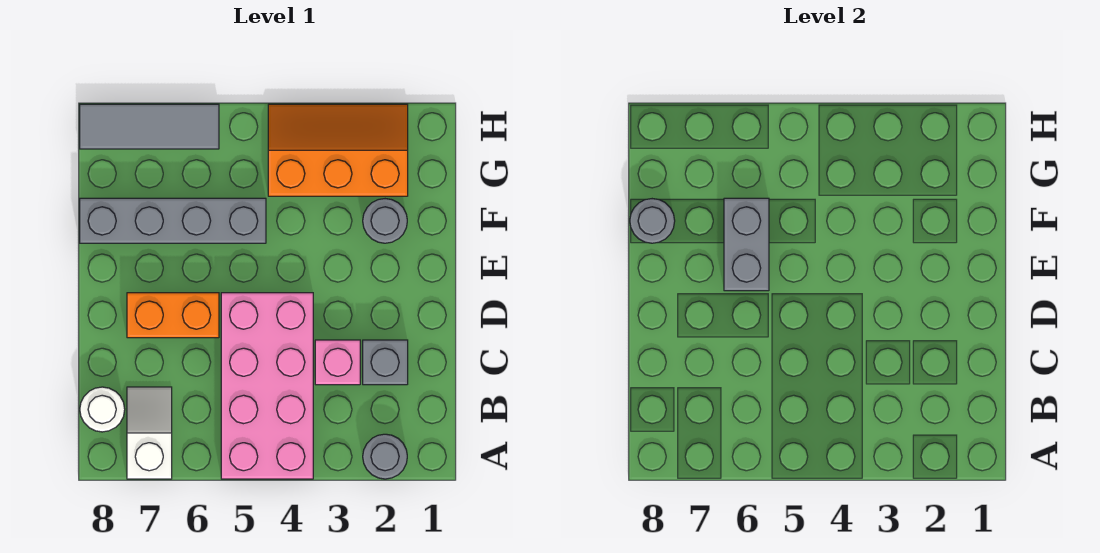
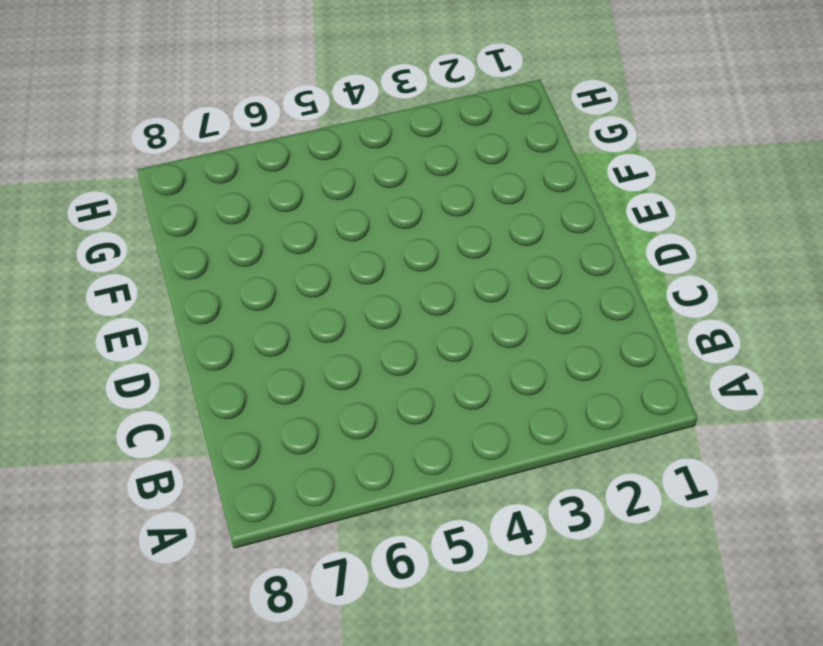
none -> grey 1x1 round brick [363,434,407,479]
none -> pink 2x4 brick [221,293,313,479]
none -> white 1x2 slope [127,387,172,479]

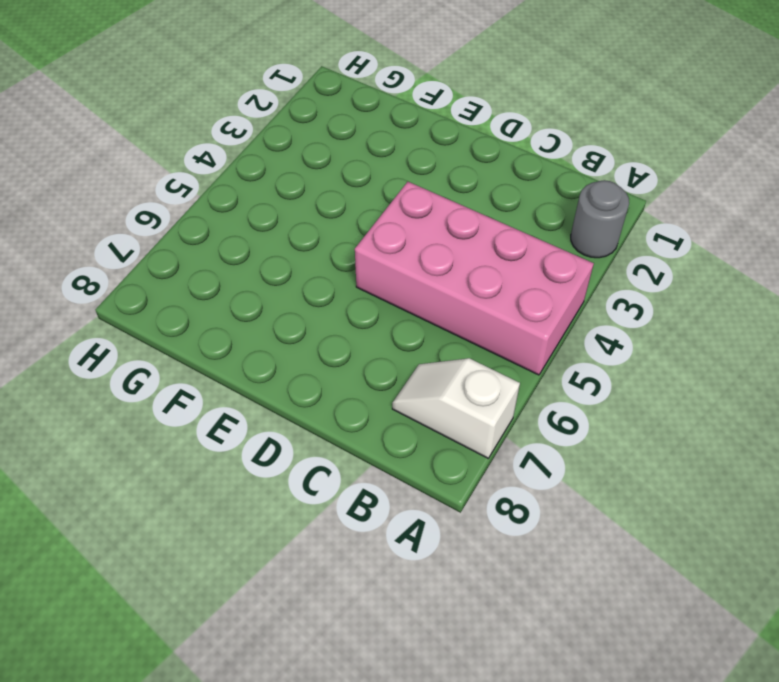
none -> white 1x1 round brick [80,387,125,432]
none -> grey 1x1 brick [363,340,408,385]
none -> pink 1x1 brick [315,340,360,385]

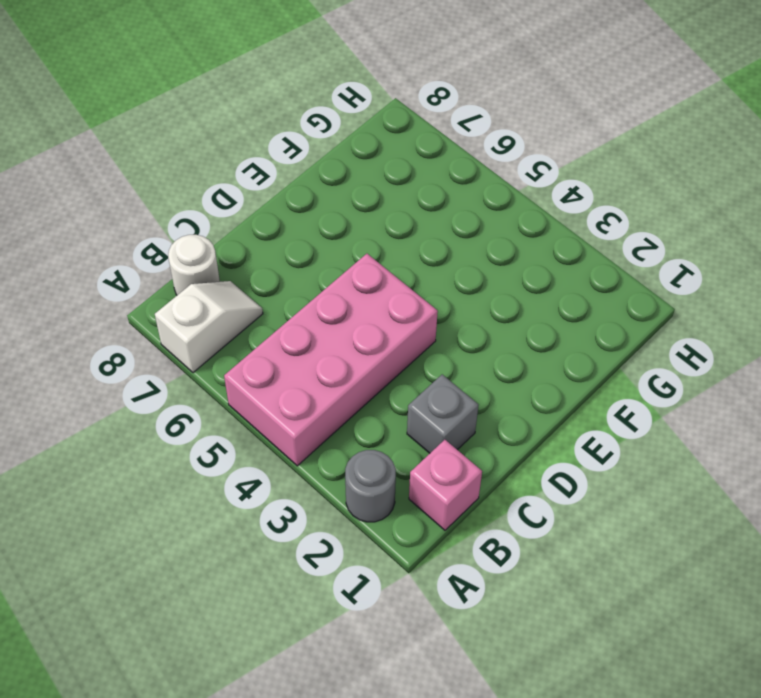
pink 1x1 brick [409,440,482,530] -> pink 1x1 brick moved to [315,340,360,385]
none -> orange 1x2 brick [127,293,219,338]
none -> grey 1x1 round brick [363,199,407,243]
none -> grey 1x4 brick [80,198,266,243]

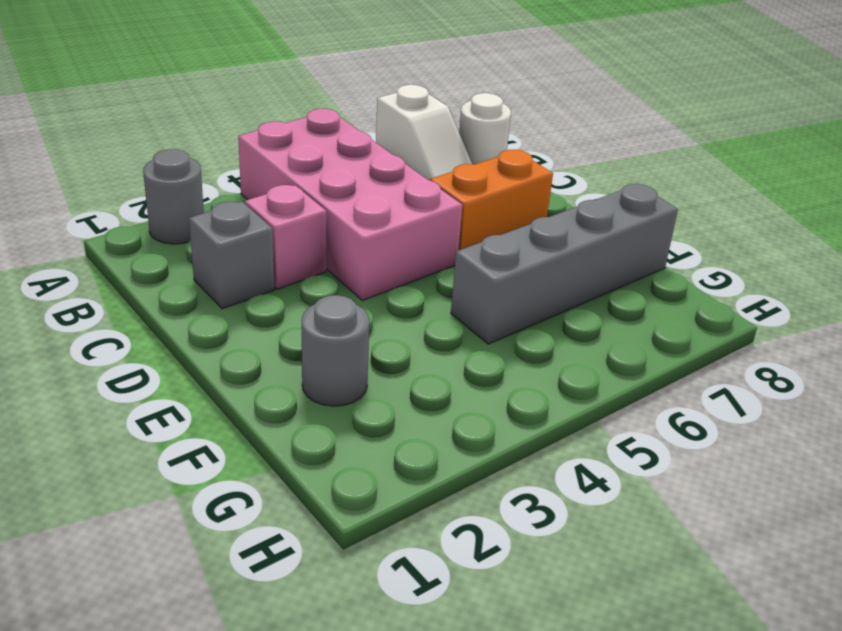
none -> orange 2x3 slope [268,104,408,196]
none -> grey 1x3 tile [80,104,219,149]
none -> grey 1x2 brick [724,198,769,291]

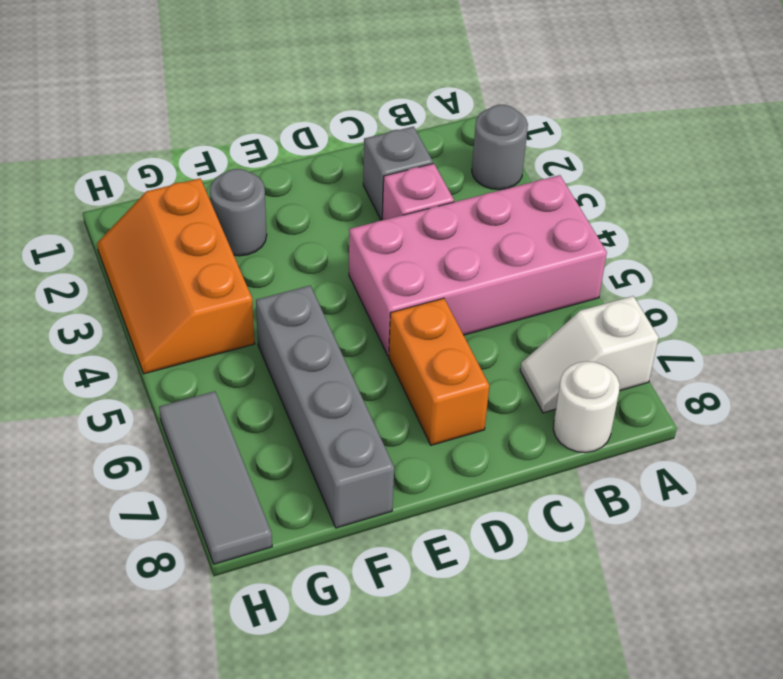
none -> grey 1x2 brick [724,198,769,291]
none -> grey 1x1 round brick [630,199,675,243]

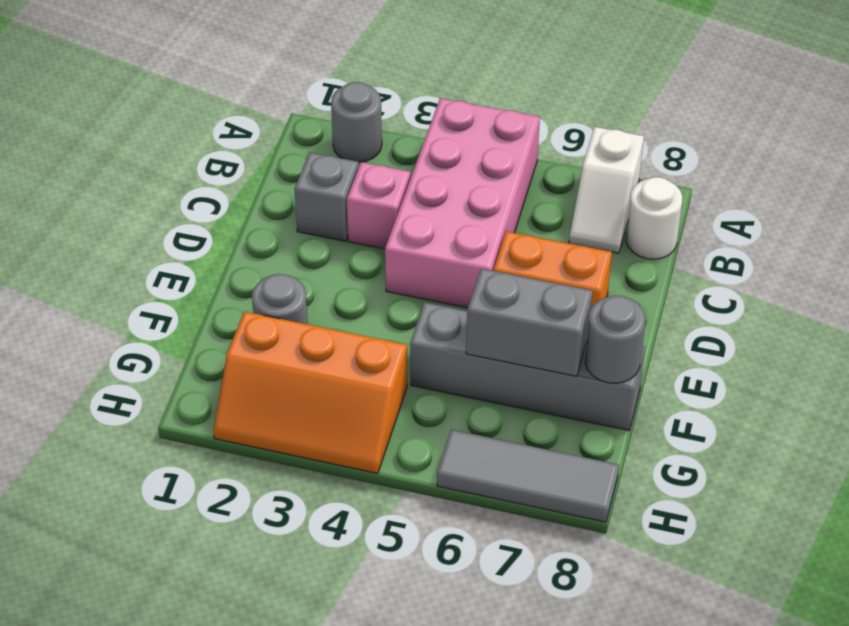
grey 1x2 brick [466,269,592,376] -> grey 1x2 brick turned to [724,198,769,291]

